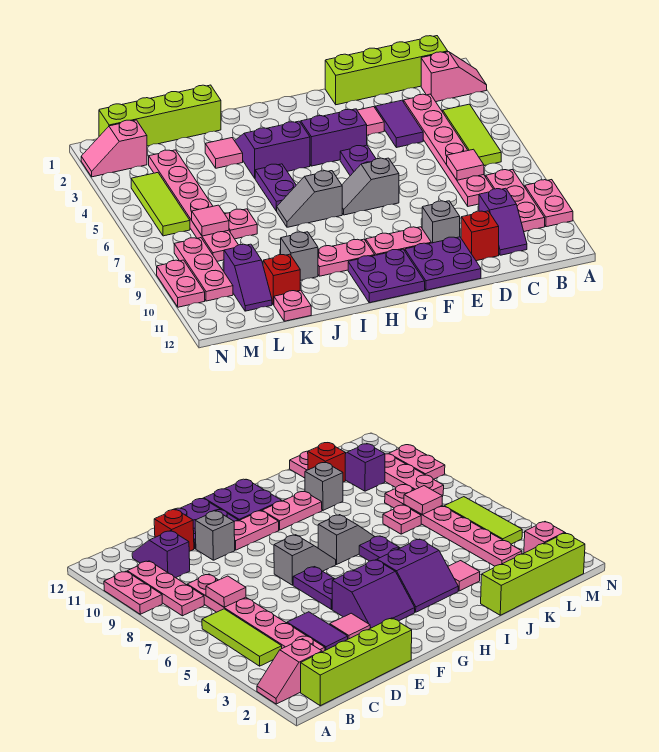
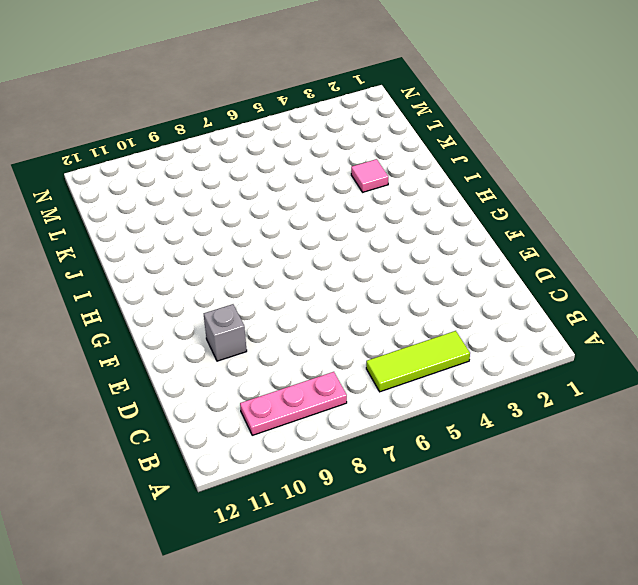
none -> pink 1x2 slope [421,52,487,102]
none -> pink 1x2 plate [525,180,573,227]
none -> lime 1x4 brick [325,36,448,105]
none -> pink 1x6 plate [404,94,493,206]

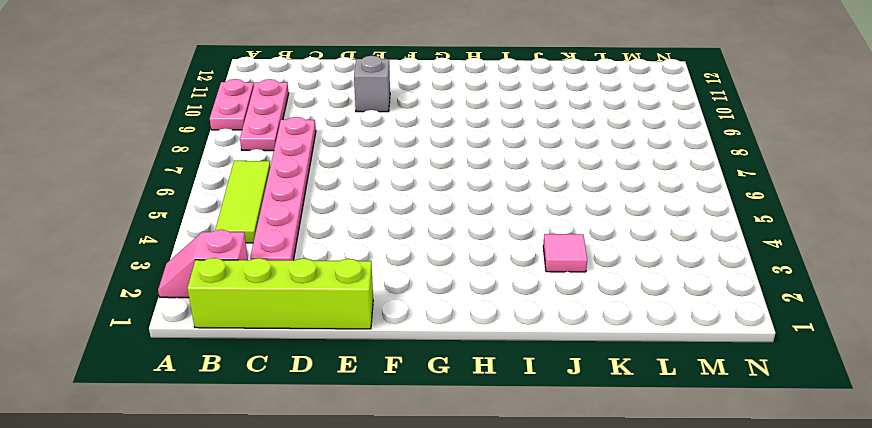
none -> purple 1x2 slope [479,188,527,255]
none -> purple 1x2 tile [375,100,423,148]
none -> red 1x1 brick [461,211,499,261]
none -> pink 1x1 tile [357,107,384,135]

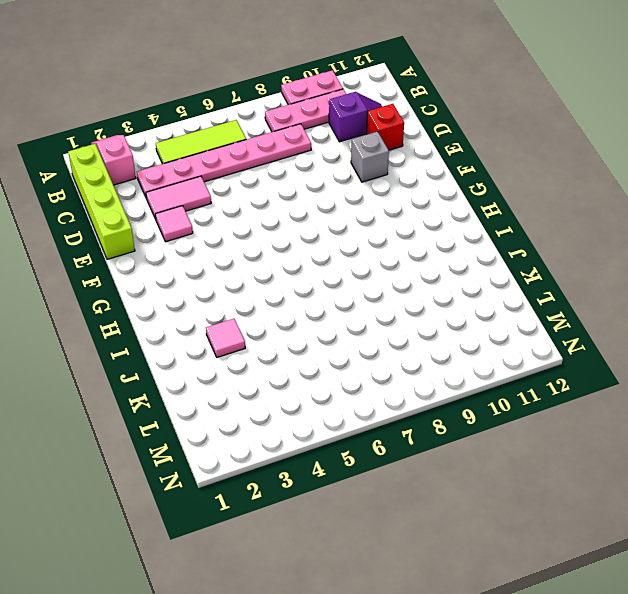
pink 1x2 tile [146,176,211,219] -> purple 1x2 tile [375,100,423,148]
none -> purple 2x2 plate [405,237,481,290]
none -> purple 2x2 slope [300,109,367,166]
none -> purple 1x2 plate [340,145,376,176]
none -> grey 1x2 slope [342,158,399,215]

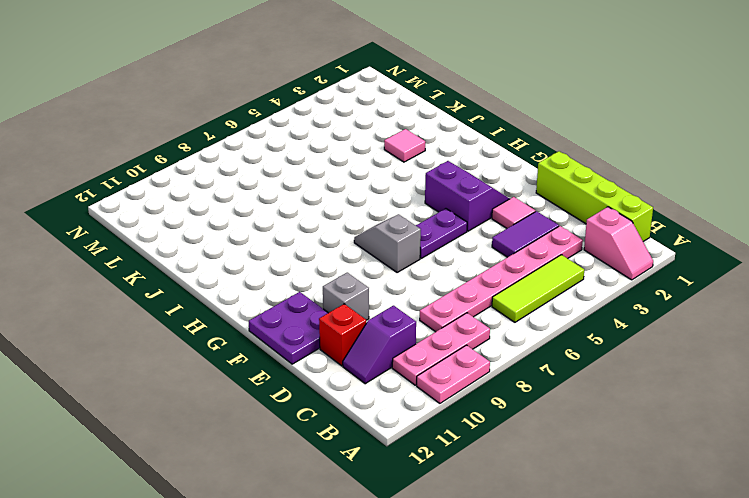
none -> pink 1x2 plate [366,227,431,255]
none -> purple 2x2 plate [348,249,425,303]
none -> purple 2x2 slope [235,121,310,178]
none -> grey 1x2 slope [277,171,342,227]

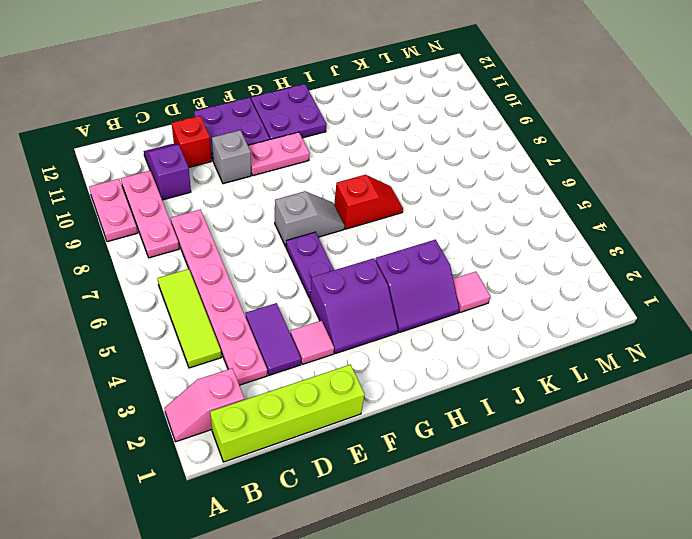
red 1x2 slope [334,175,403,229] -> grey 1x2 slope [277,171,342,227]
none -> pink 1x2 plate [318,239,375,276]
none -> purple 1x2 plate [255,164,296,211]
none -> lime 1x4 brick [99,85,221,146]
none -> grey 1x1 brick [281,232,318,281]

